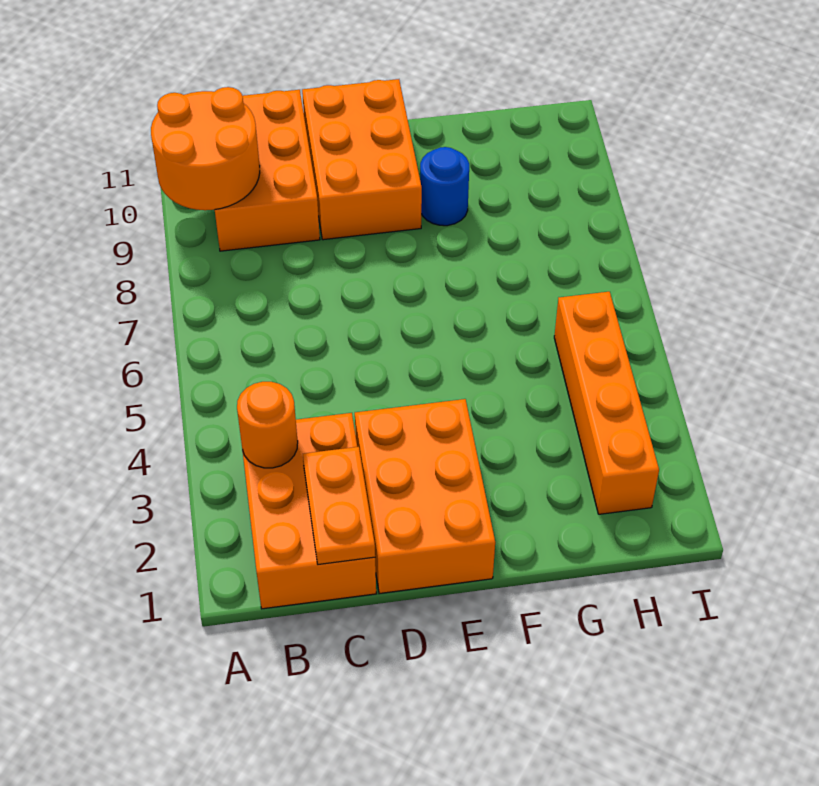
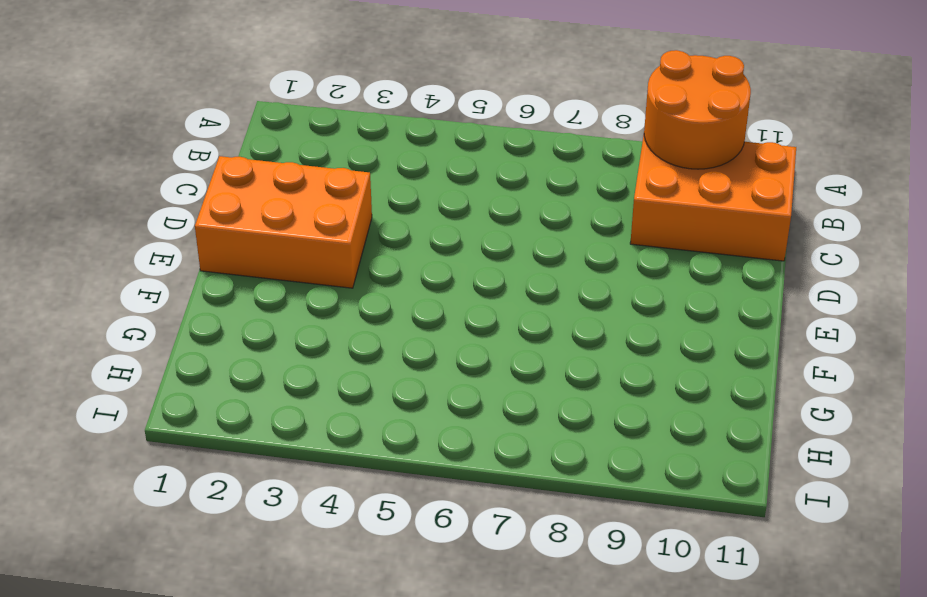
none -> orange 2x3 brick [242,413,376,609]
none -> orange 2x3 brick [302,79,422,240]

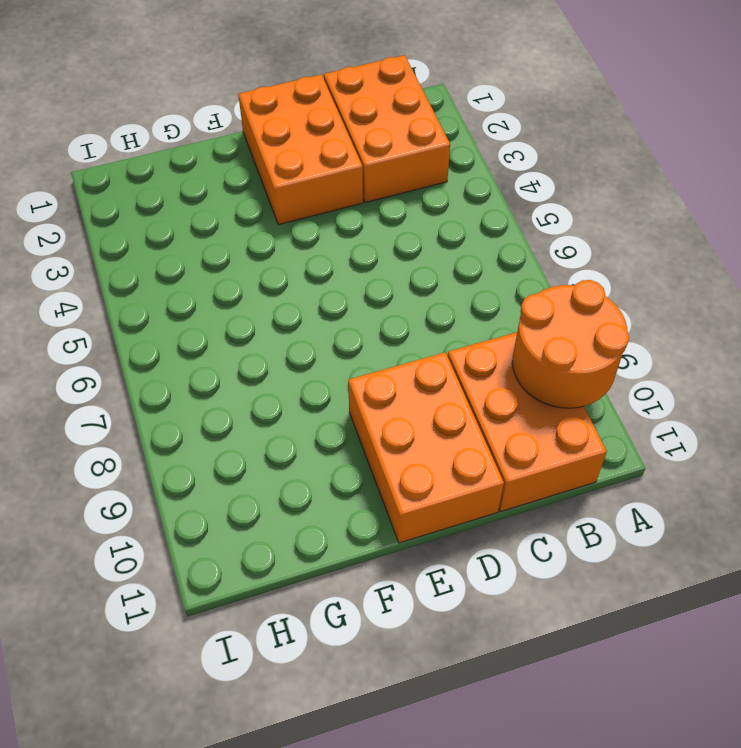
none -> blue 1x1 round brick [420,147,469,226]
none -> orange 1x4 brick [554,292,659,514]

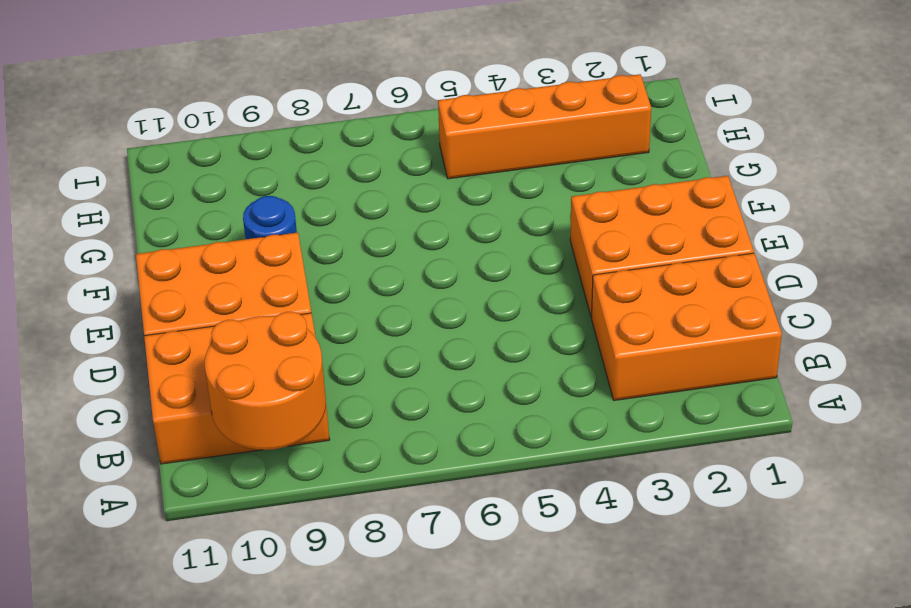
none -> orange 1x1 round brick [237,382,298,468]
none -> orange 1x2 plate [303,447,375,564]

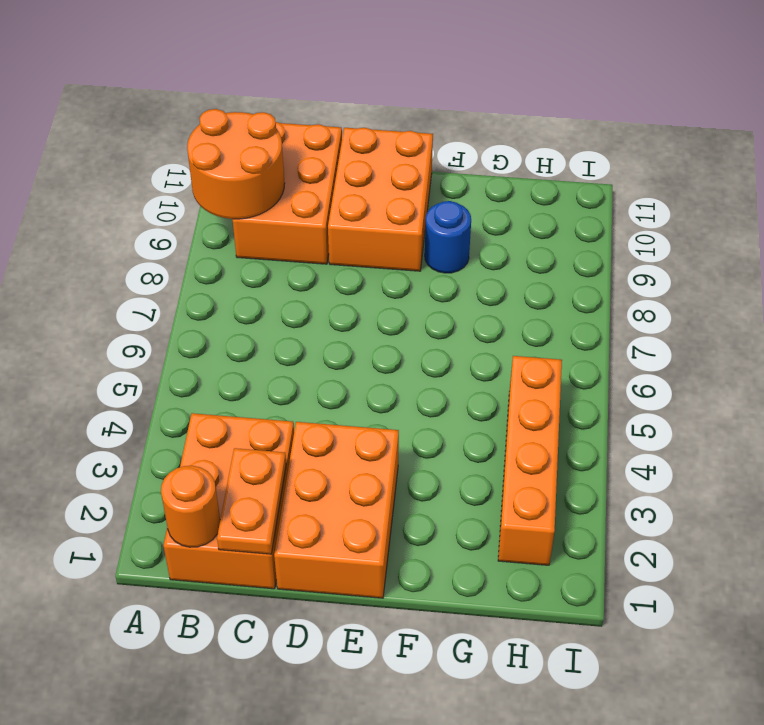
orange 1x1 round brick [161,466,220,547] -> orange 1x1 round brick moved to [237,382,298,468]

